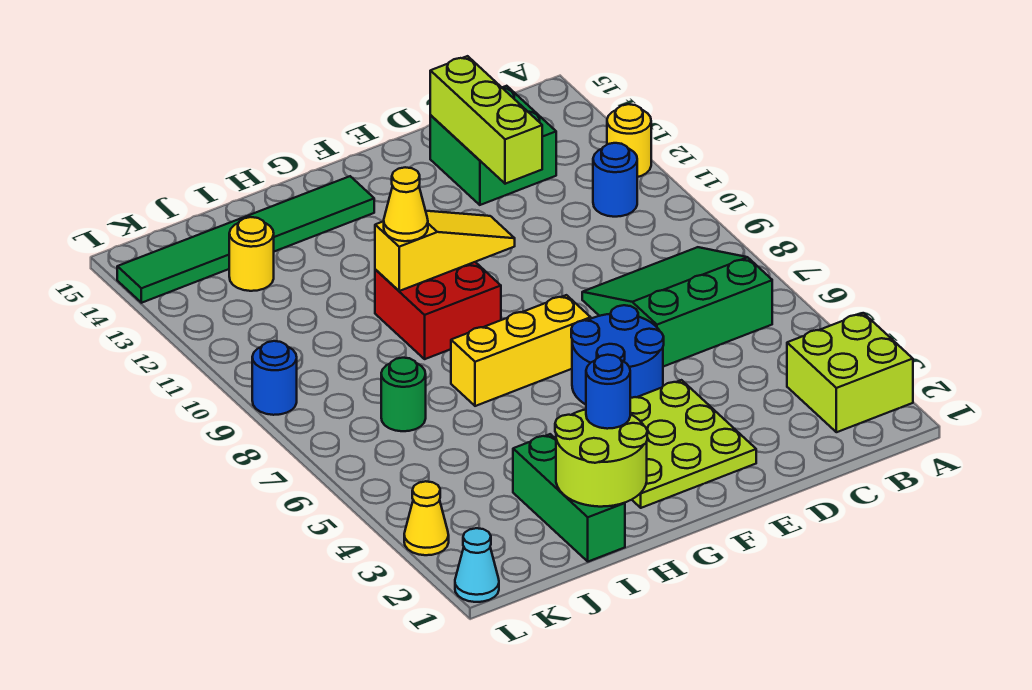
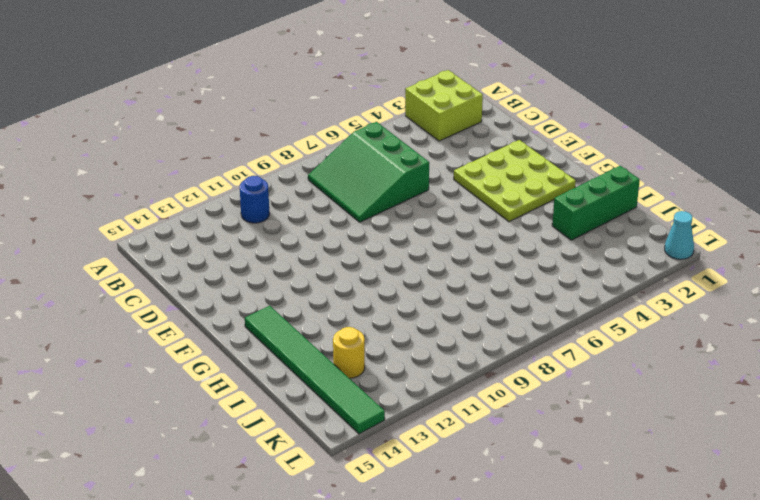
none -> yellow 1x1 round brick [607,104,651,177]
none -> green 2x2 brick [430,86,556,205]
none -> blue 2x2 round brick [571,305,664,404]

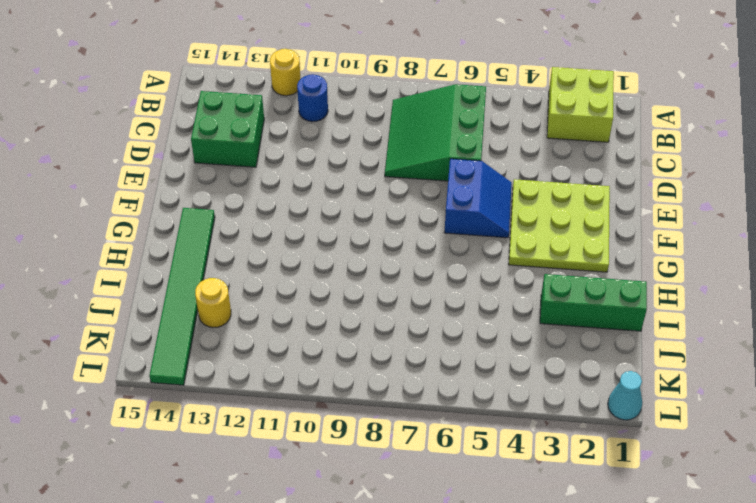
blue 2x2 slope [444,159,512,238] -> blue 2x2 round brick [571,305,664,404]
none -> yellow 1x3 brick [451,295,591,406]
none -> red 2x2 brick [375,262,501,359]
none -> green 1x1 round brick [381,358,426,431]

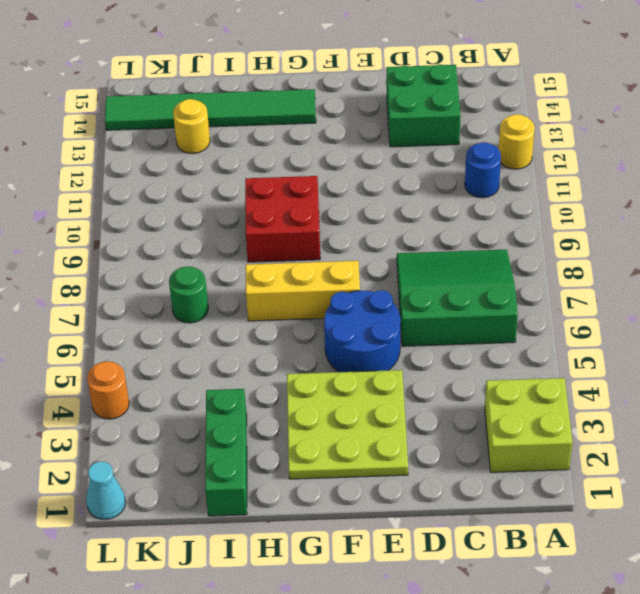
orange 1x1 round brick [87,361,129,419] -> none
none -> yellow 1x1 cone [404,481,449,555]
none -> blue 1x1 round brick [252,341,297,415]
none -> lime 1x3 brick [430,56,542,184]

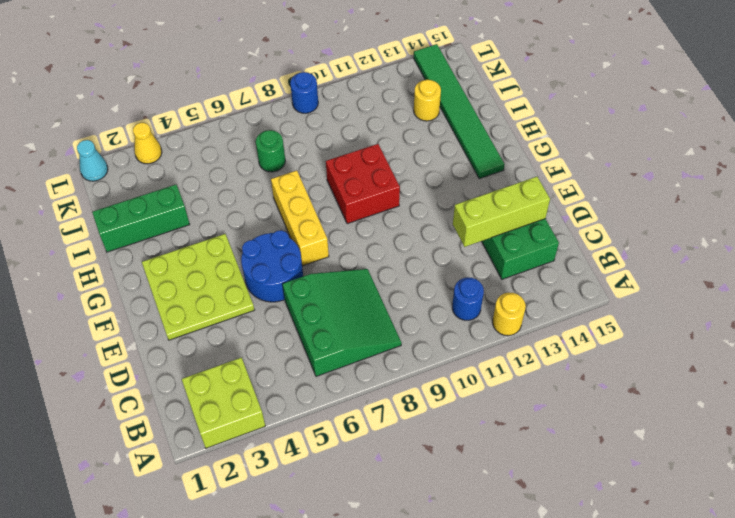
none -> yellow 1x3 slope [375,211,515,291]
none -> lime 2x2 round brick [555,410,647,507]
none -> blue 1x1 round brick [586,355,630,429]

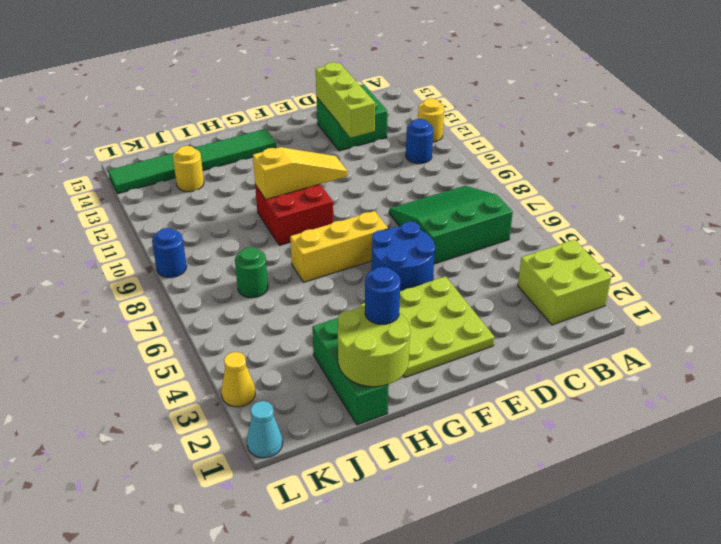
none -> yellow 1x1 cone [384,167,428,241]

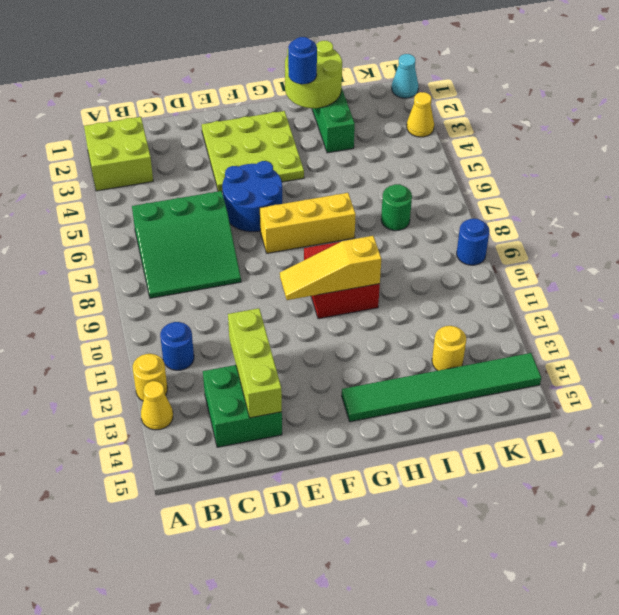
yellow 1x1 cone [141,381,173,430] -> yellow 1x1 cone moved to [384,167,428,241]

